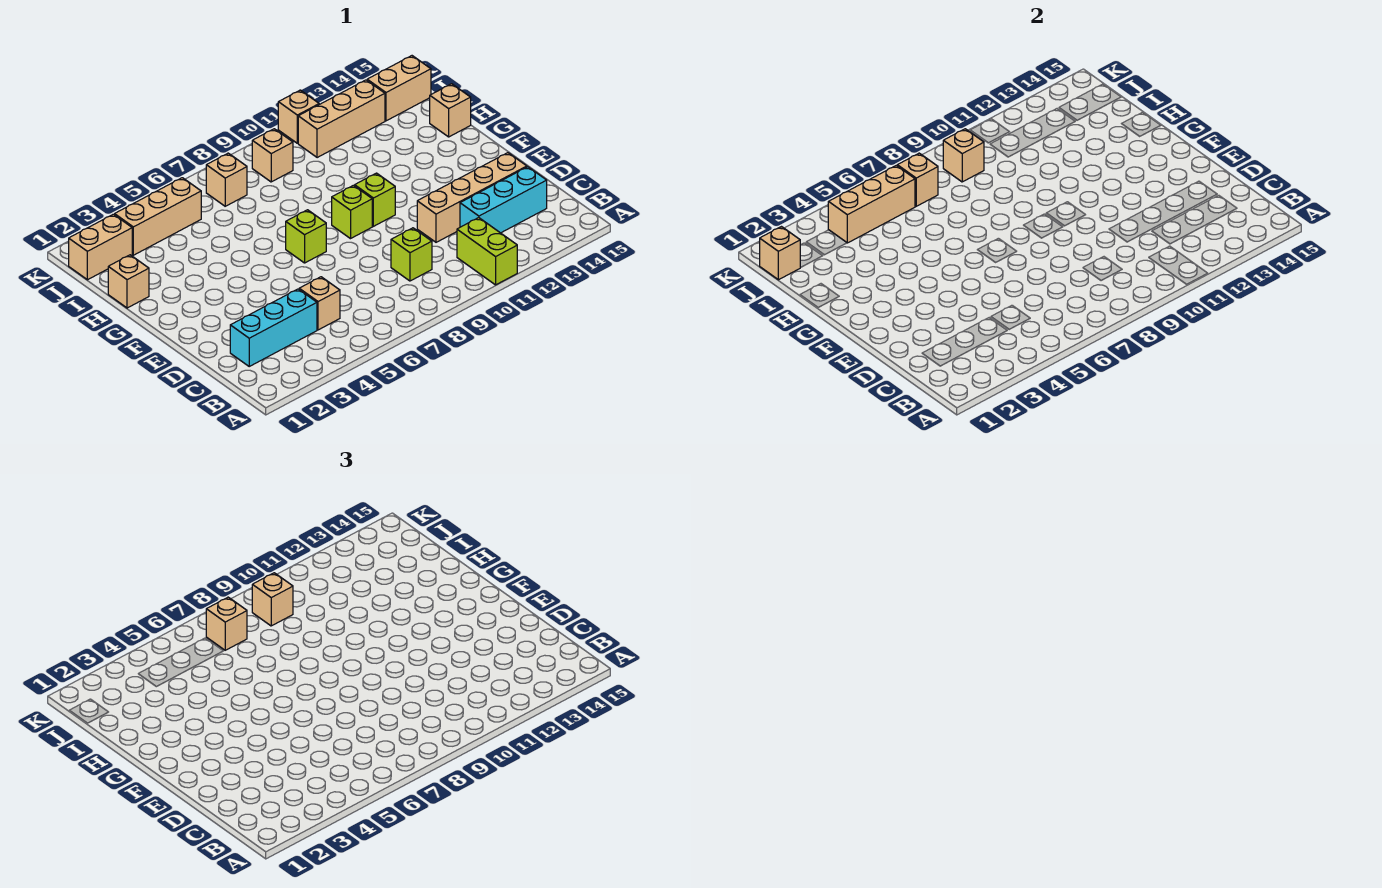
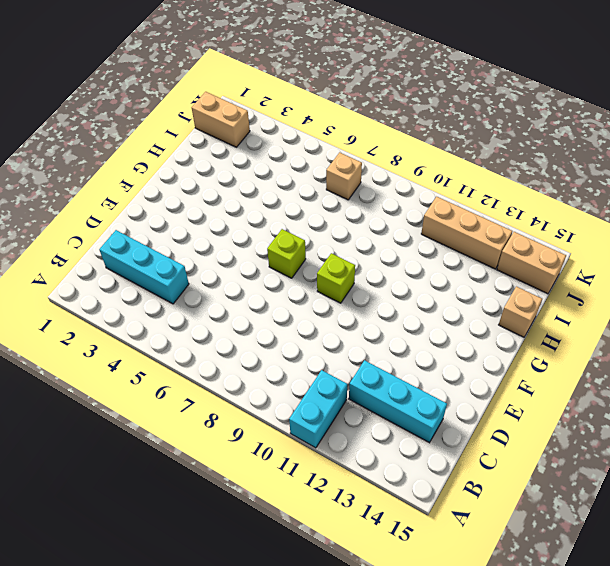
cyan 1x2 brick [289,370,347,448] -> lime 1x2 brick [457,218,517,285]
none -> tan 1x1 brick [299,277,340,330]
none -> lime 1x1 brick [391,228,432,281]
none -> tan 1x4 brick [417,153,527,242]

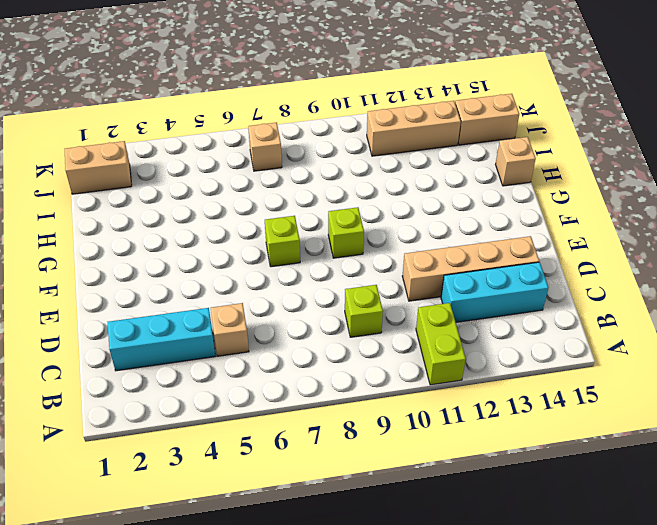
none -> lime 1x1 brick [355,173,395,226]
none -> tan 1x1 brick [108,255,149,308]
none -> tan 1x3 brick [115,178,201,255]

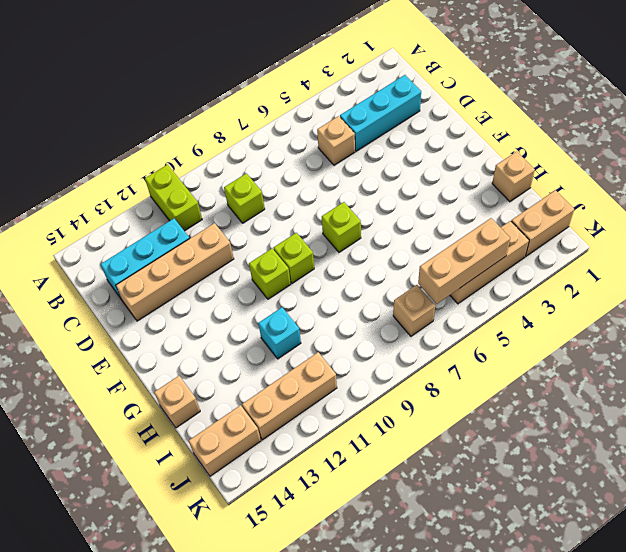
cyan 1x1 brick [258,307,301,359] -> none
none -> tan 1x1 brick [252,129,293,182]
none -> tan 1x1 brick [278,90,319,143]
none -> tan 1x1 brick [760,227,800,280]

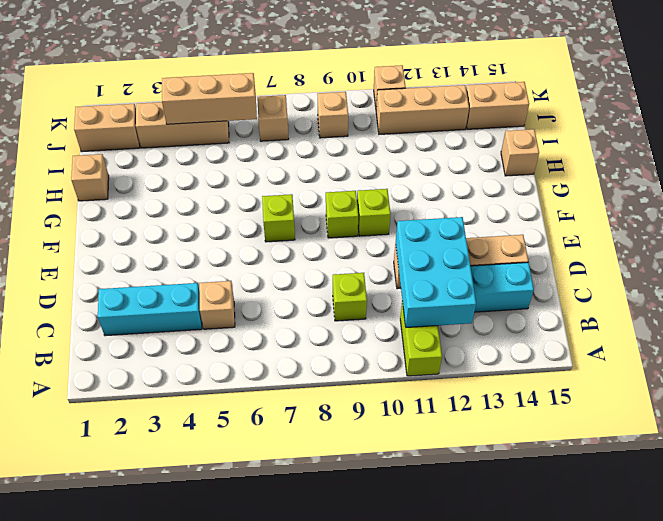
cyan 2x3 brick [396,217,476,328] -> none
none -> tan 1x1 brick [760,227,800,280]
none -> tan 1x1 brick [897,153,938,206]
none -> tan 1x1 brick [943,129,984,182]

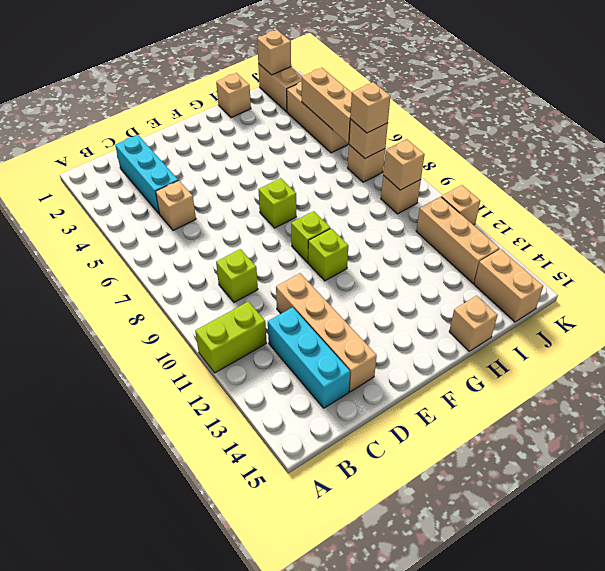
none -> tan 1x1 brick [252,573,293,626]

